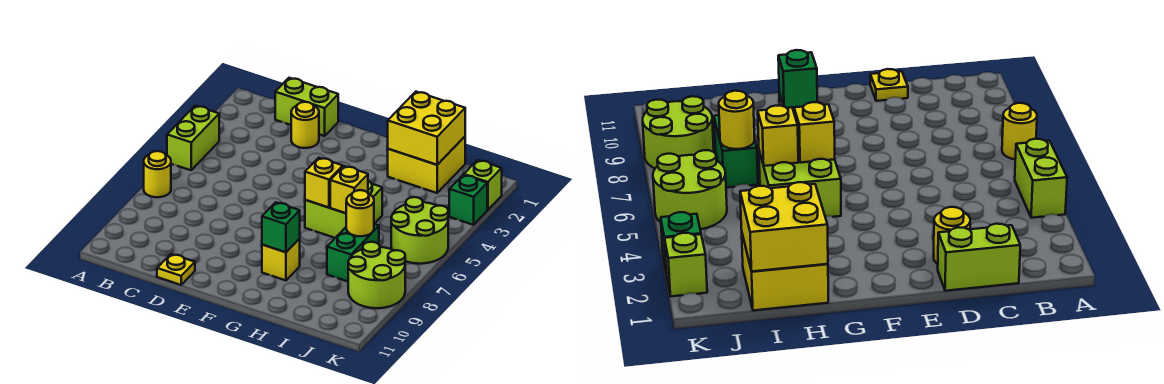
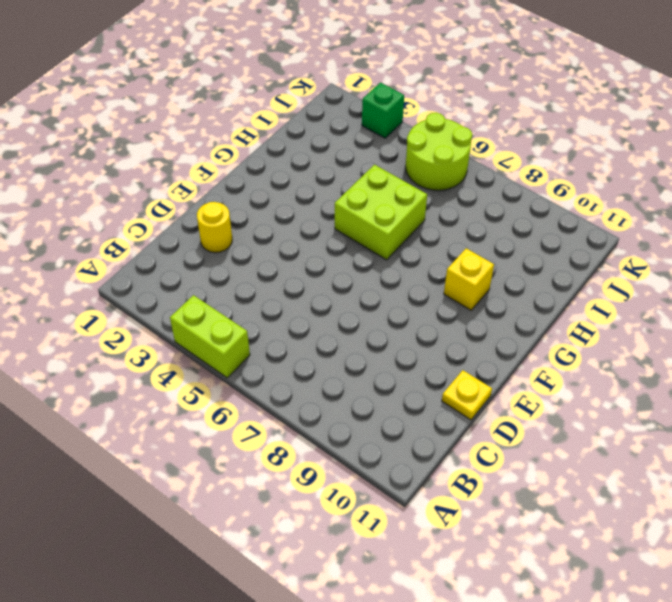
none -> yellow 1x1 round brick [144,151,171,197]
none -> lime 1x2 brick [275,78,338,136]
none -> yellow 2x2 brick [388,137,465,193]

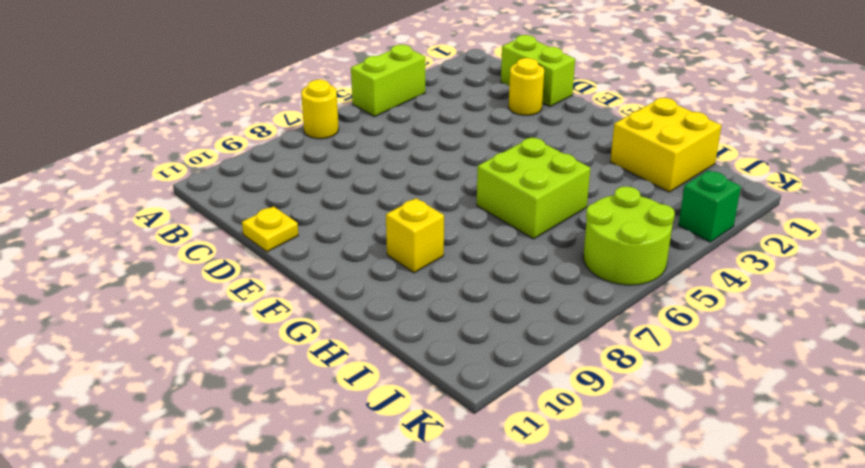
none -> green 1x2 brick [327,224,379,281]
none -> lime 2x2 round brick [348,242,405,308]
none -> lime 1x1 brick [464,160,502,210]

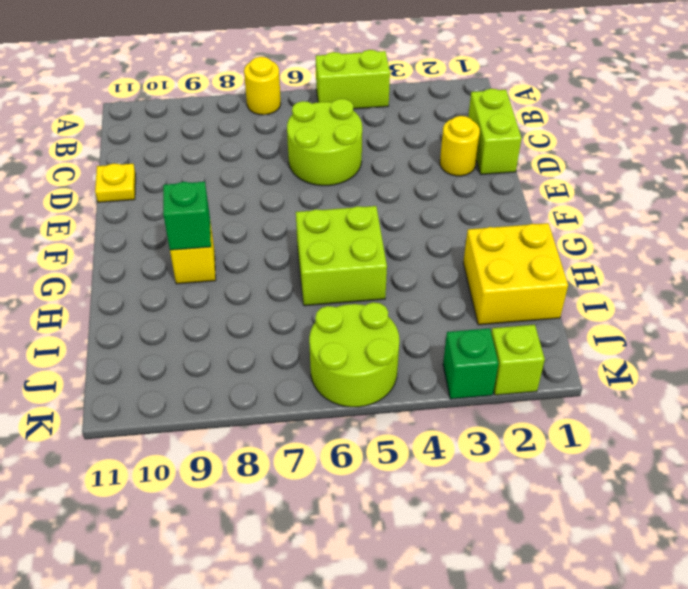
lime 2x2 round brick [287,99,362,186] -> lime 2x2 round brick moved to [348,242,405,308]
none -> green 1x2 brick [327,224,379,281]
none -> yellow 1x1 brick [305,158,343,208]
none -> yellow 2x2 brick [388,92,465,165]

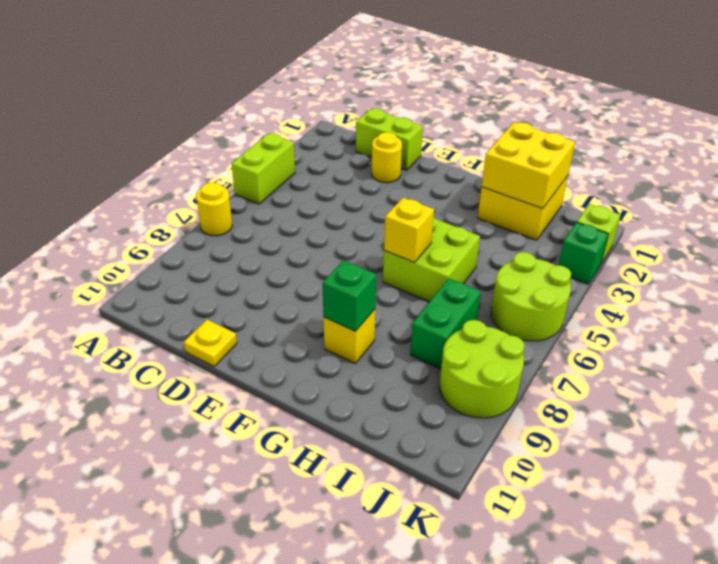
none -> yellow 1x1 brick [330,166,368,213]
none -> yellow 1x1 round brick [346,190,374,236]

